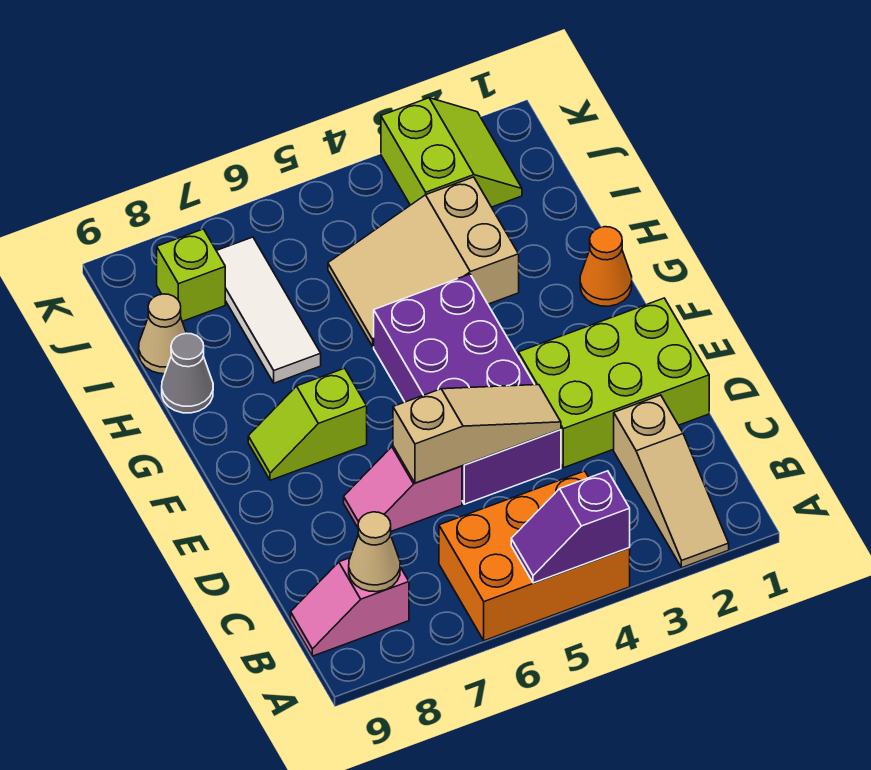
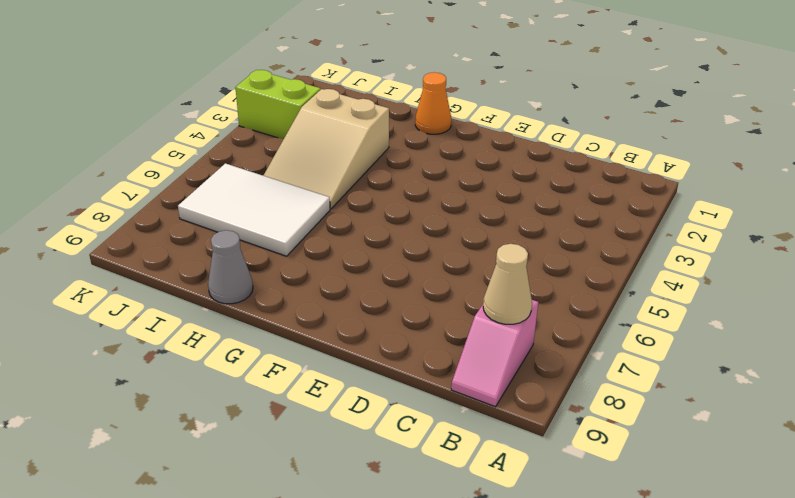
white 2x3 tile [178,163,330,256] -> white 1x3 tile [217,237,321,383]
none -> tan 1x3 slope [614,395,729,568]
none -> orange 2x3 brick [439,471,630,641]
none -> lime 2x3 brick [518,298,709,468]

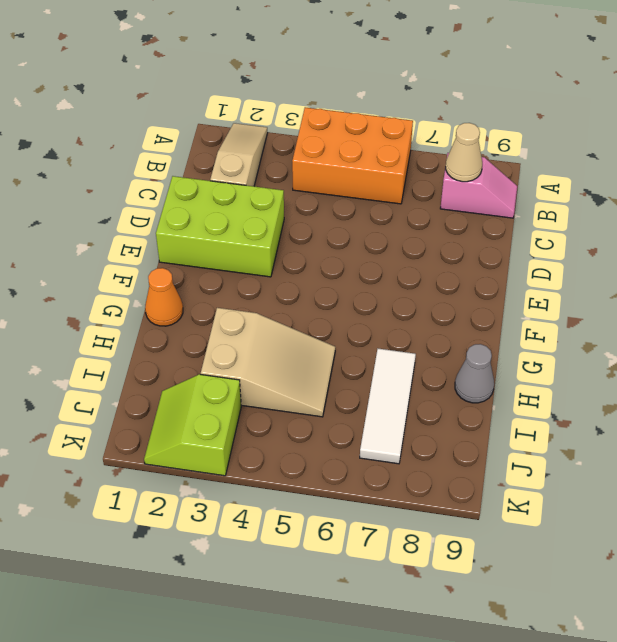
none -> purple 2x4 brick [374,274,561,504]
none -> pink 1x2 slope [344,446,462,531]
none -> lime 1x2 slope [248,368,367,480]

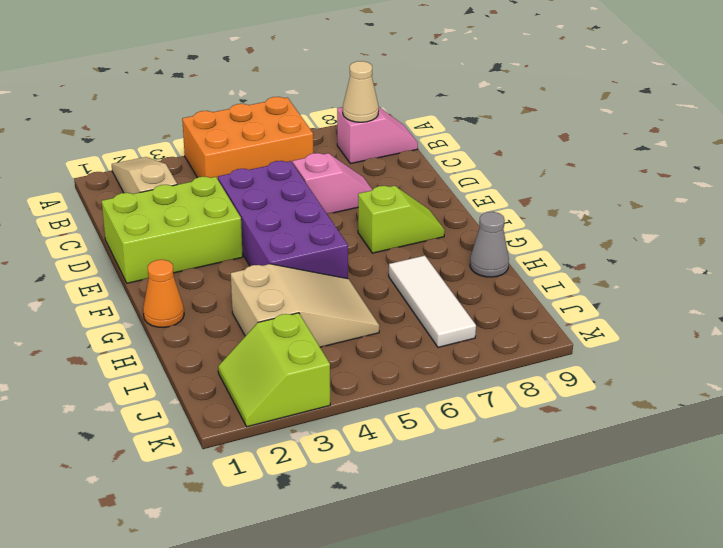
none -> tan 1x1 cone [139,294,186,374]
none -> lime 1x1 brick [157,229,225,321]
none -> purple 1x2 slope [511,471,630,583]

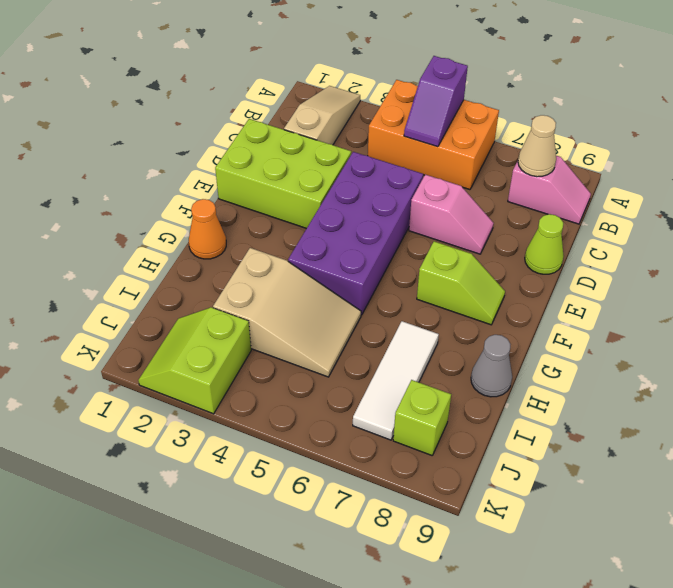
purple 1x2 slope [404,56,468,147] -> purple 1x2 slope turned to [511,471,630,583]
lime 1x1 cone [525,214,564,274] -> none
none -> tan 1x1 cone [139,294,186,374]
none -> tan 1x3 slope [393,385,561,483]

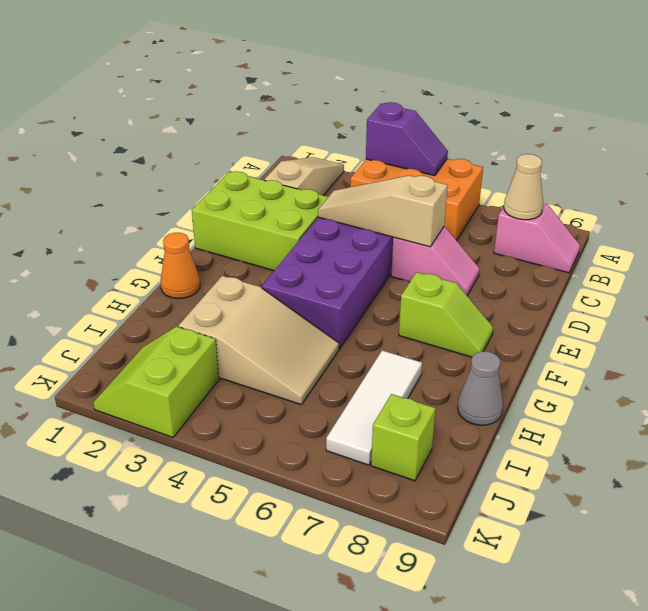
none -> tan 1x1 cone [139,294,186,374]

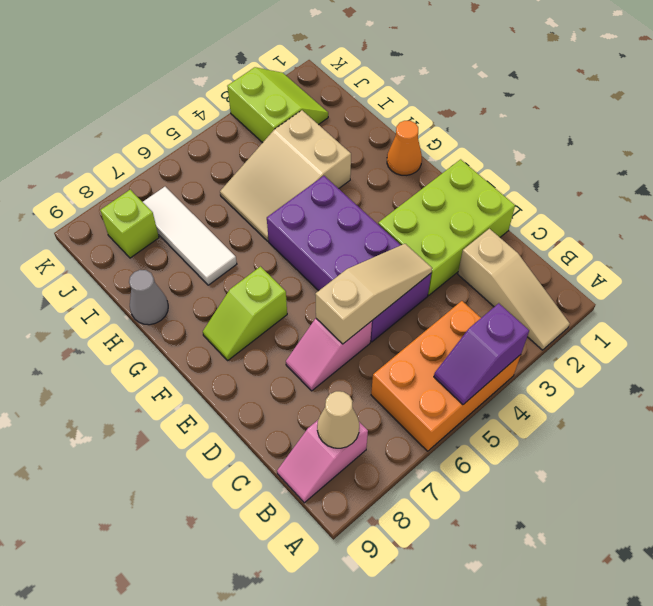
none -> tan 1x1 cone [139,294,186,374]

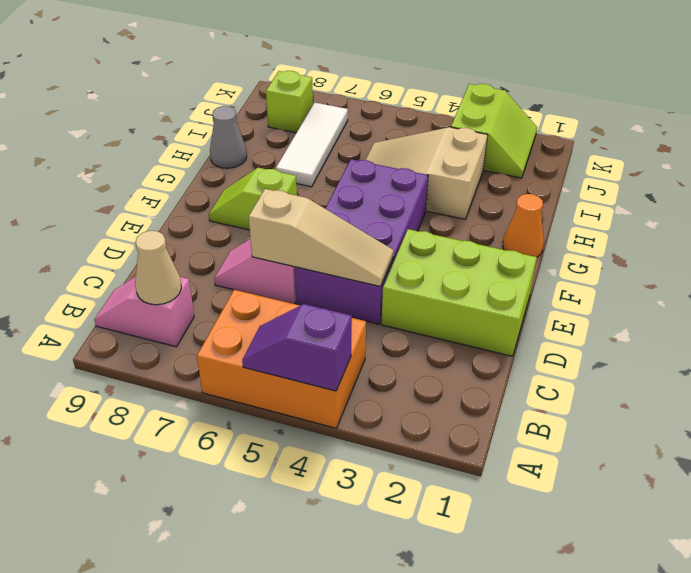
none -> tan 1x3 slope [614,395,729,568]
none -> tan 1x1 cone [139,294,186,374]

